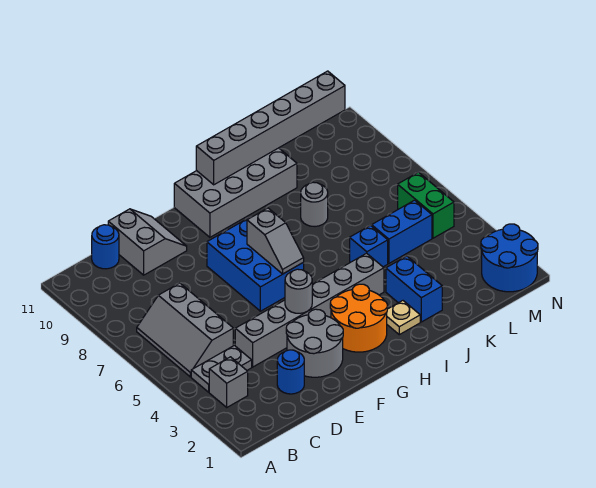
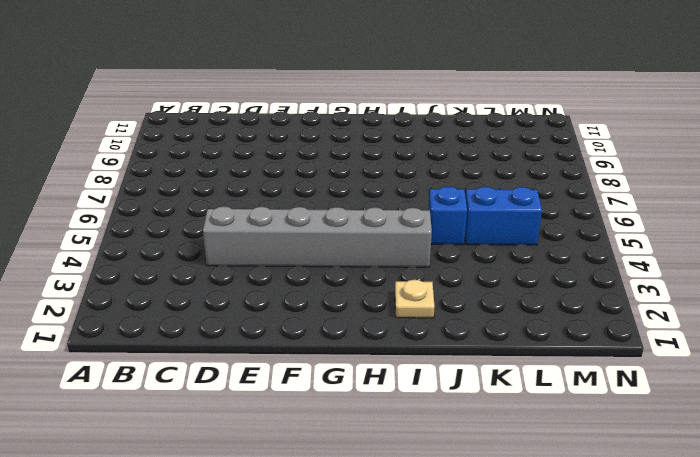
none -> grey 1x1 brick [209,357,248,407]
none -> grey 1x2 plate [191,345,252,392]
none -> grey 2x3 slope [137,283,233,377]

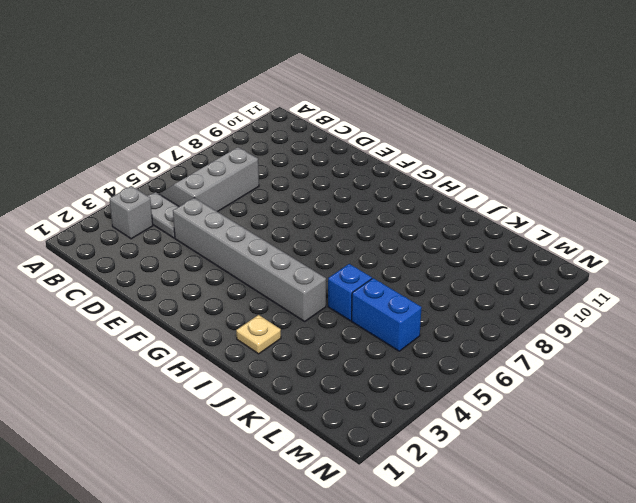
none -> blue 1x1 round brick [92,225,119,269]
none -> blue 1x1 round brick [277,350,304,394]
none -> grey 2x2 slope [108,209,187,275]

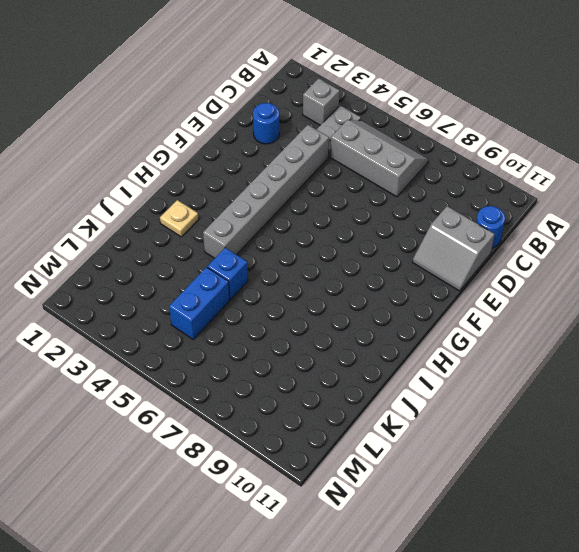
none -> grey 2x2 round brick [286,309,343,377]
none -> blue 2x3 brick [207,217,304,311]
none -> orange 2x2 round brick [330,284,388,352]

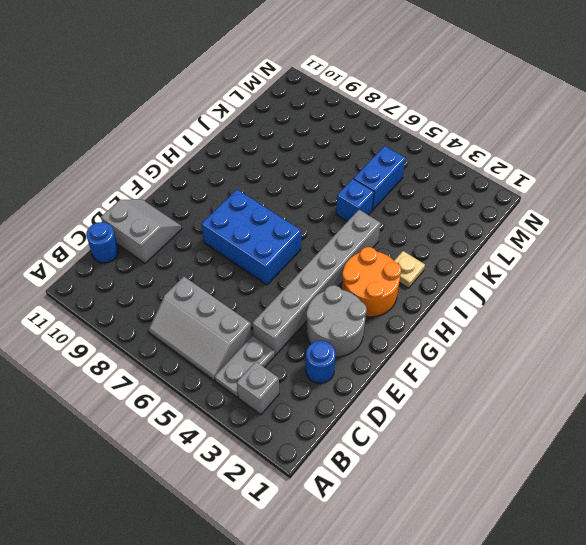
none -> grey 2x4 brick [174,148,297,237]
none -> blue 1x2 brick [386,256,442,322]
none -> grey 1x1 round brick [301,182,328,226]

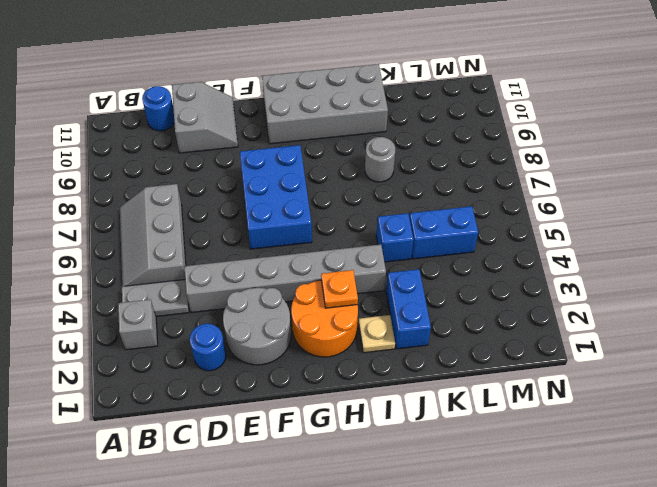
orange 1x1 plate [321,270,358,308] -> none
none -> blue 2x2 round brick [481,224,538,292]
none -> green 1x2 brick [398,172,454,238]
none -> grey 1x1 round brick [285,269,312,313]

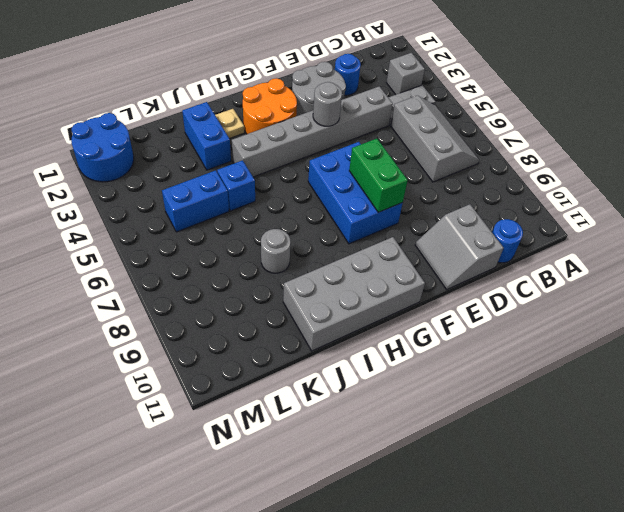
green 1x2 brick [349,139,408,212] -> green 1x2 brick moved to [398,172,454,238]
none -> grey 1x2 slope [247,208,304,274]
none -> grey 1x6 brick [196,71,345,185]

